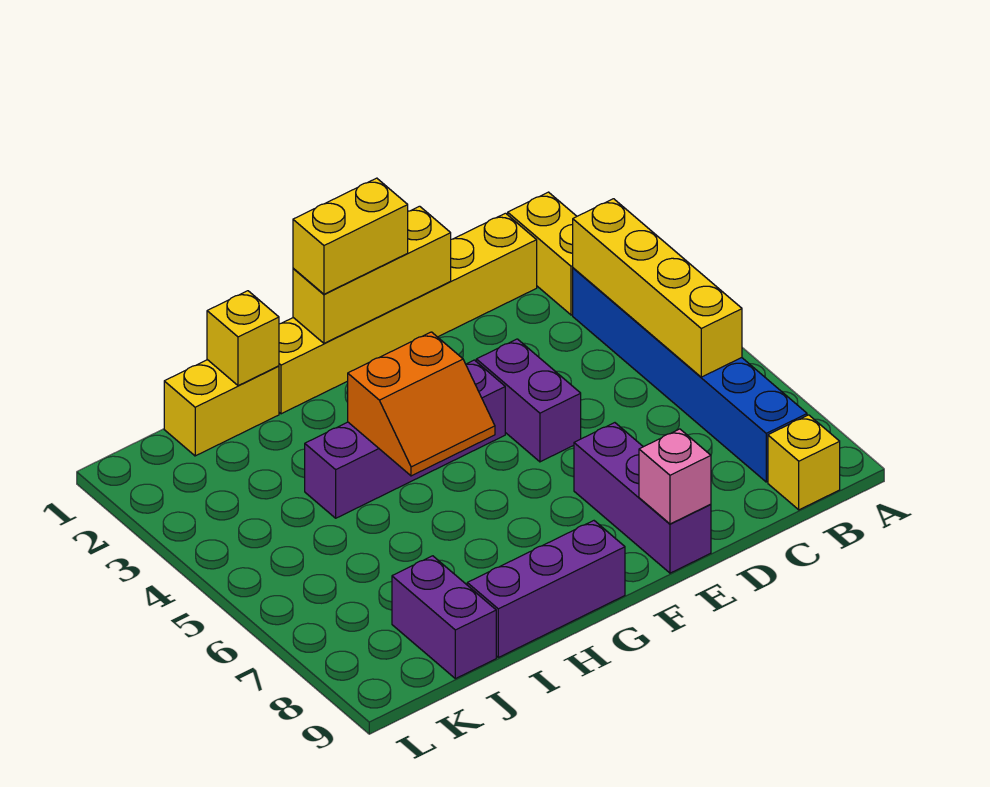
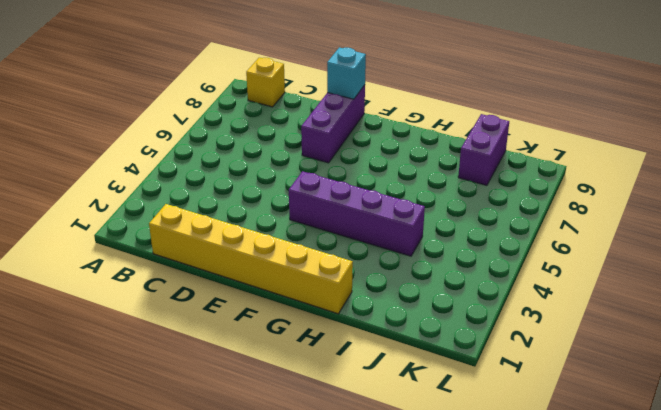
cyan 1x1 brick [327,48,366,99] -> pink 1x1 brick [639,429,711,524]
none -> yellow 1x2 brick [508,192,577,315]
none -> blue 1x6 brick [573,268,807,482]
none -> purple 1x2 brick [476,339,581,462]

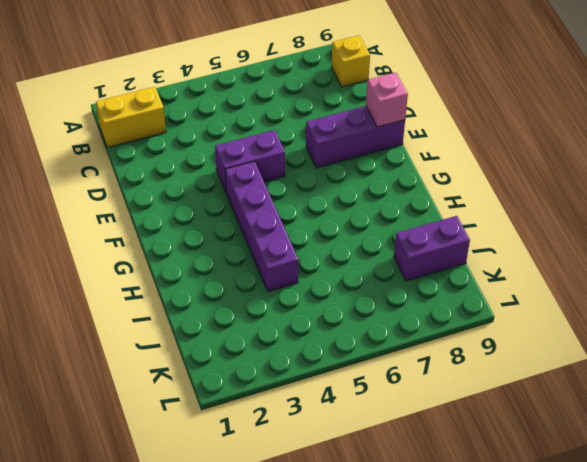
none -> blue 1x6 brick [573,268,807,482]
none -> yellow 1x6 brick [279,213,537,414]
none -> purple 1x3 brick [467,521,625,657]

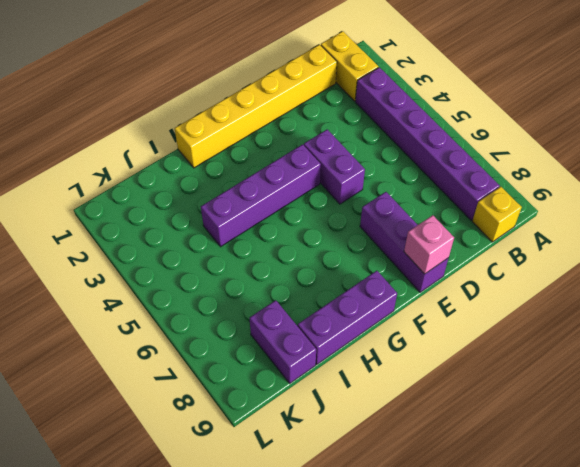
purple 1x6 brick [355,67,500,220] -> blue 1x6 brick [573,268,807,482]
none -> yellow 1x2 brick [164,360,279,456]
none -> yellow 1x4 brick [573,199,742,377]
none -> yellow 1x3 brick [293,206,451,343]

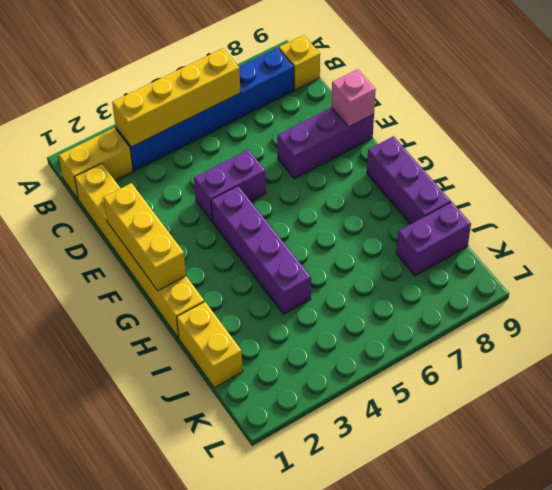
none -> orange 2x2 slope [348,332,495,476]
none -> yellow 1x1 brick [207,291,279,386]
none -> yellow 1x2 brick [293,178,408,294]

